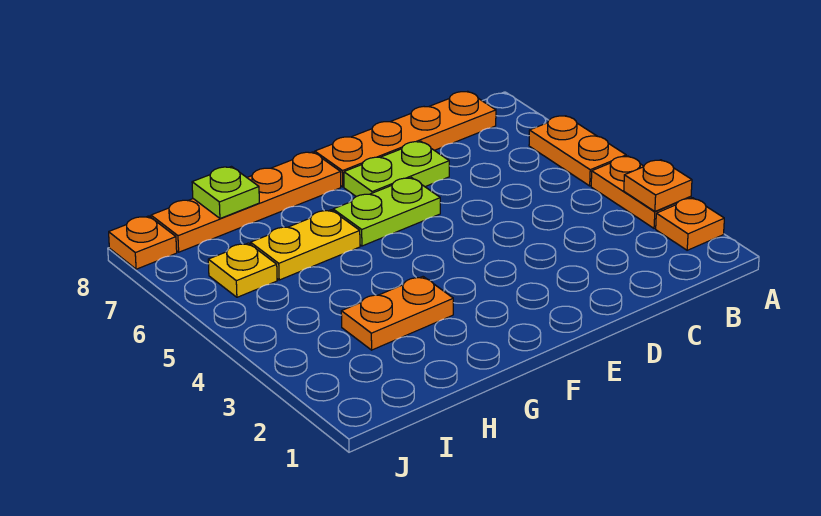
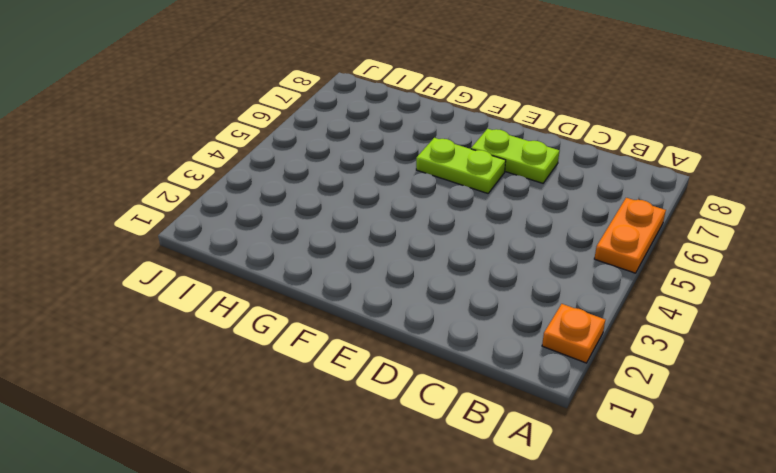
none -> orange 1x2 plate [591,156,691,228]
none -> orange 1x4 plate [315,91,496,187]
none -> orange 1x4 plate [151,152,341,252]

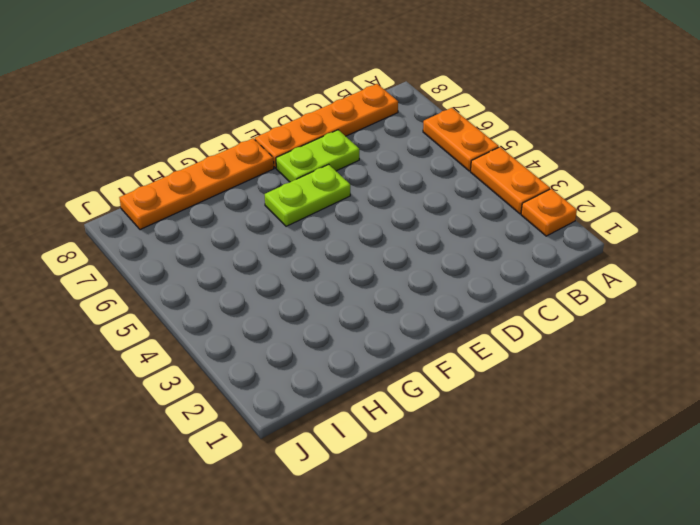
none -> orange 1x2 plate [341,277,453,350]
none -> yellow 1x2 plate [251,210,360,280]
none -> yellow 1x1 plate [208,243,277,297]

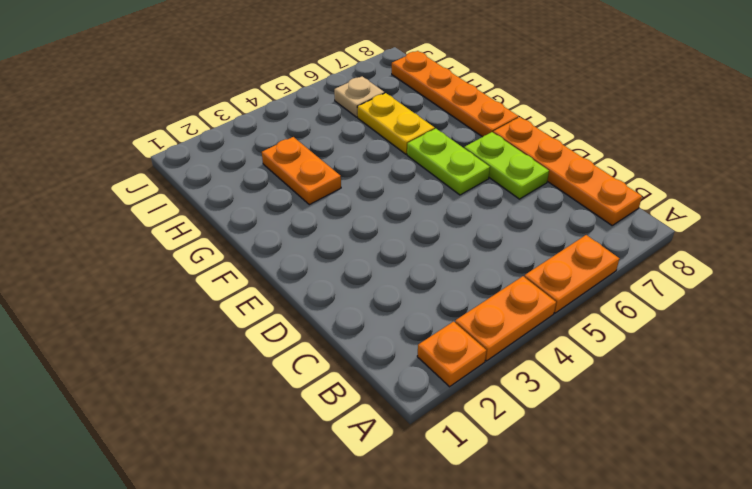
tan 1x1 plate [334,76,384,117] -> yellow 1x1 plate [208,243,277,297]
none -> orange 1x1 plate [109,216,177,269]
none -> orange 1x1 plate [624,160,692,211]
none -> lime 1x1 plate [192,167,259,218]

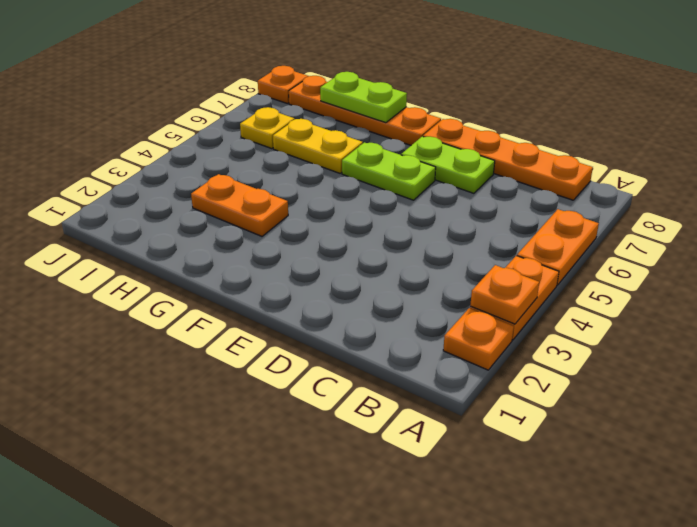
lime 1x2 plate [320,72,407,123] -> lime 1x1 plate [192,167,259,218]

